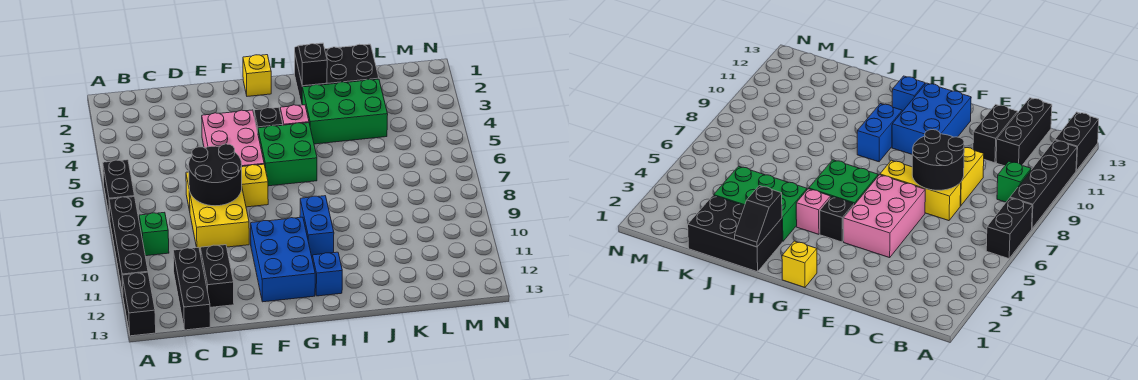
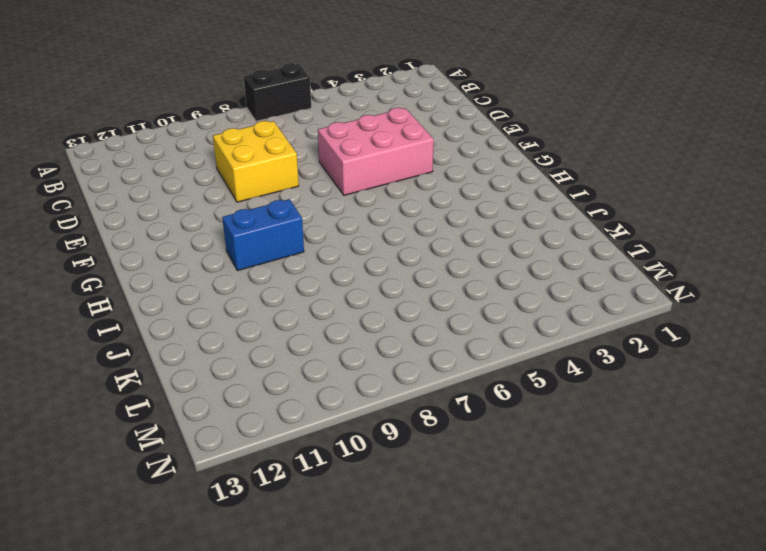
none -> black 1x4 brick [109,197,148,294]
none -> black 1x2 brick [122,272,156,336]
none -> green 1x1 brick [139,212,169,256]

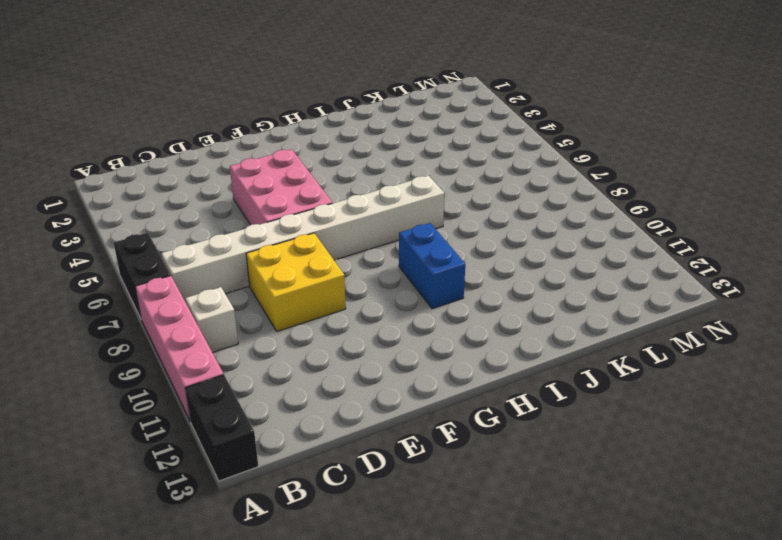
pink 1x4 brick [135,276,224,422] -> black 1x4 brick [109,197,148,294]
white 1x8 brick [161,176,444,302] -> yellow 1x3 brick [186,164,268,211]
white 1x1 brick [185,287,238,353] -> green 1x1 brick [139,212,169,256]
none -> black 1x3 brick [173,247,210,330]
none -> black 1x2 brick [200,245,234,307]
none -> blue 2x3 brick [251,217,315,302]

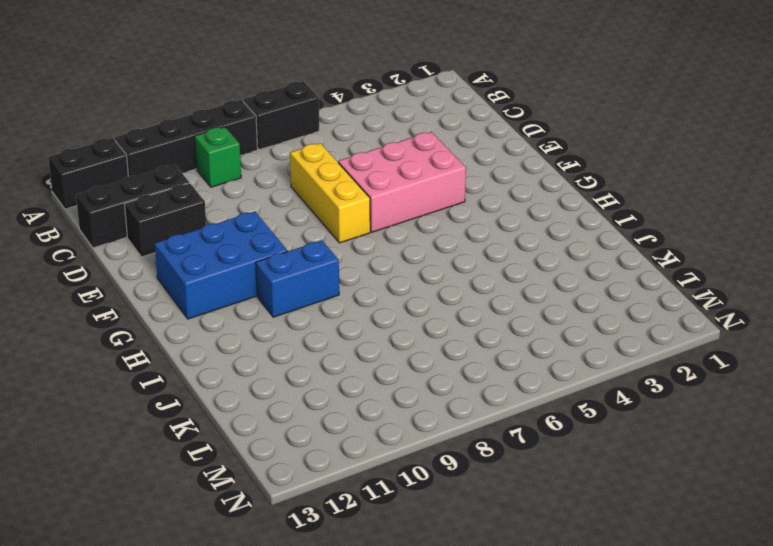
none -> yellow 2x2 brick [190,190,249,250]
none -> yellow 1x1 brick [243,55,271,96]
none -> black 1x1 brick [254,107,283,131]

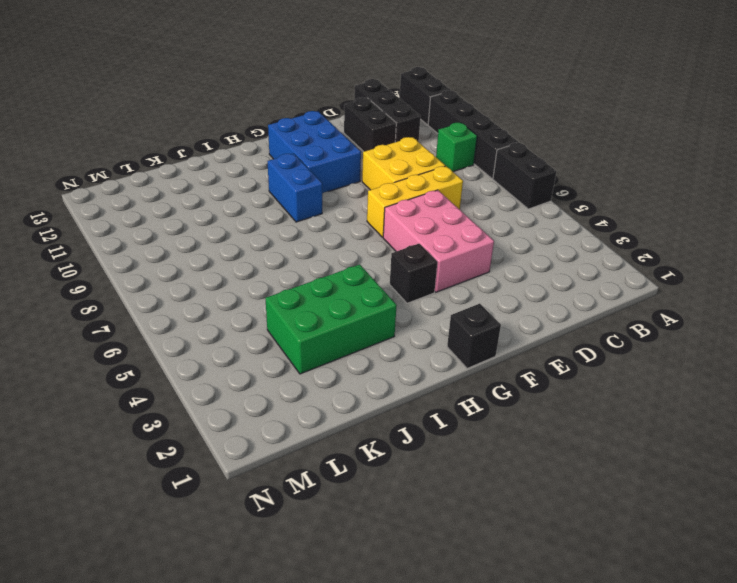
black 1x1 brick [447,304,501,368] -> yellow 1x1 brick [243,55,271,96]
none -> green 2x2 brick [258,123,317,186]
none -> pink 1x1 brick [280,105,309,125]
none -> blue 1x1 brick [313,252,342,296]

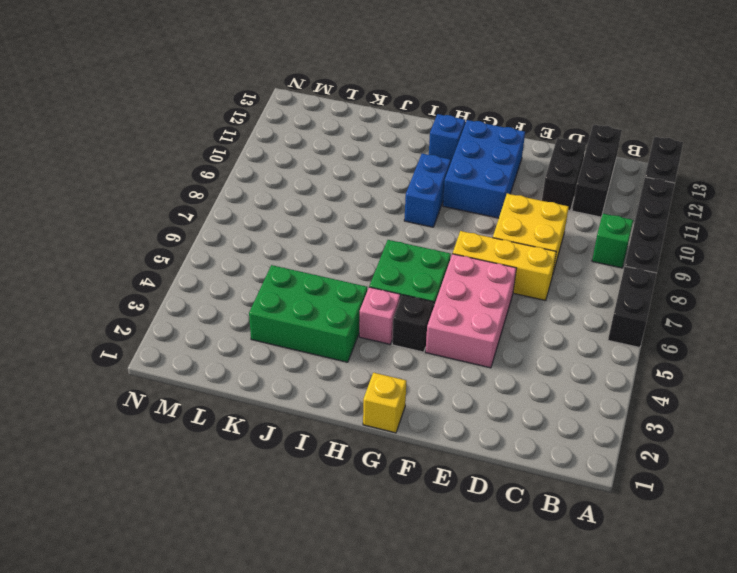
none -> black 2x3 brick [295,44,379,105]
none -> black 2x2 round brick [189,144,242,206]
none -> black 1x2 slope [295,43,327,86]

